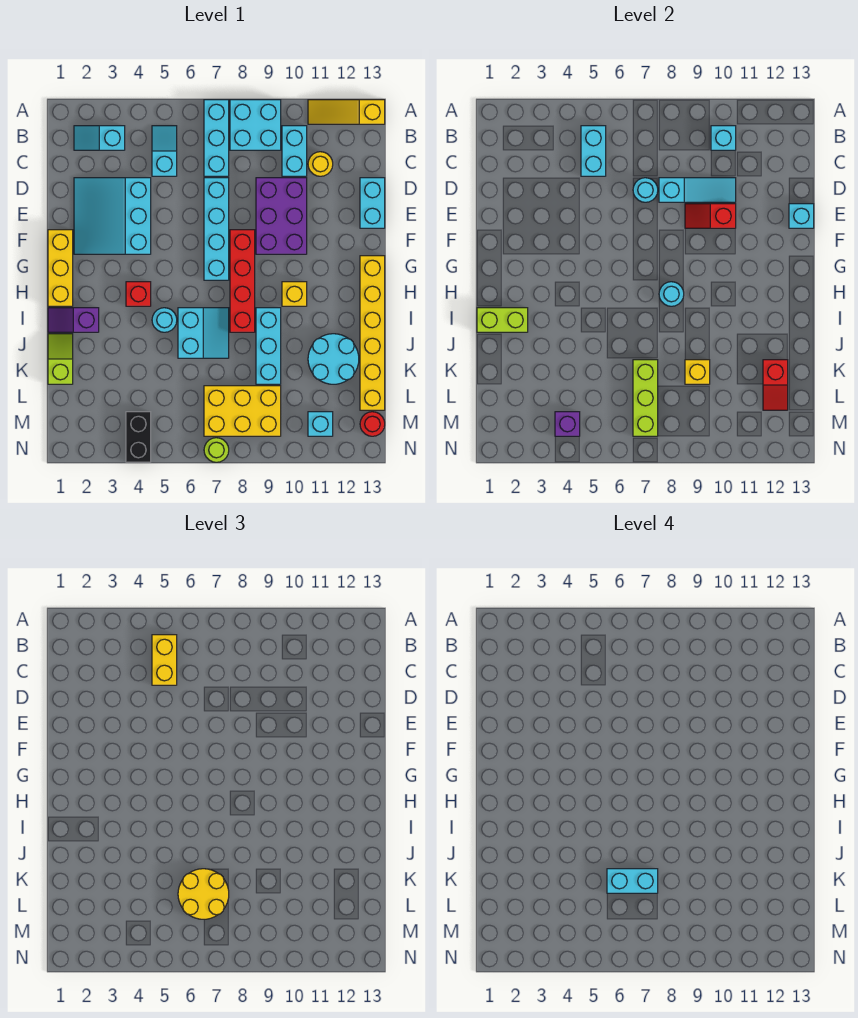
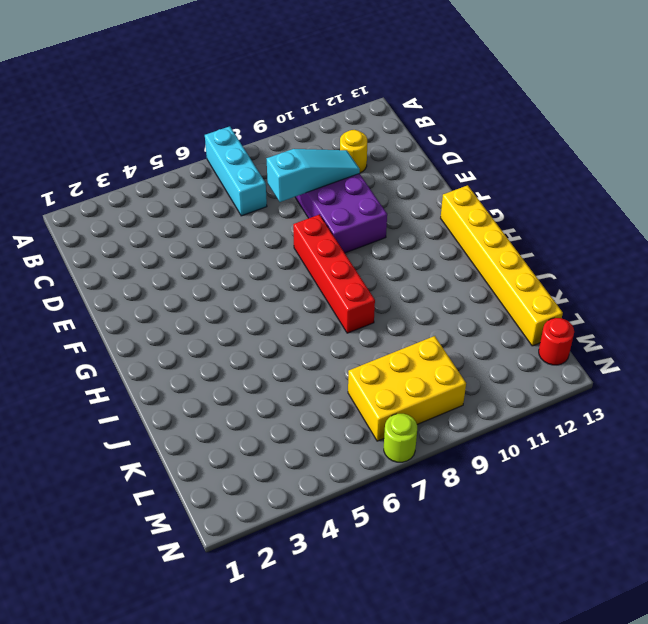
none -> cyan 2x2 brick [230,100,281,150]
none -> yellow 1x3 slope [308,100,385,124]
none -> cyan 1x2 slope [74,126,125,150]
none -> cyan 1x2 slope [152,126,177,176]

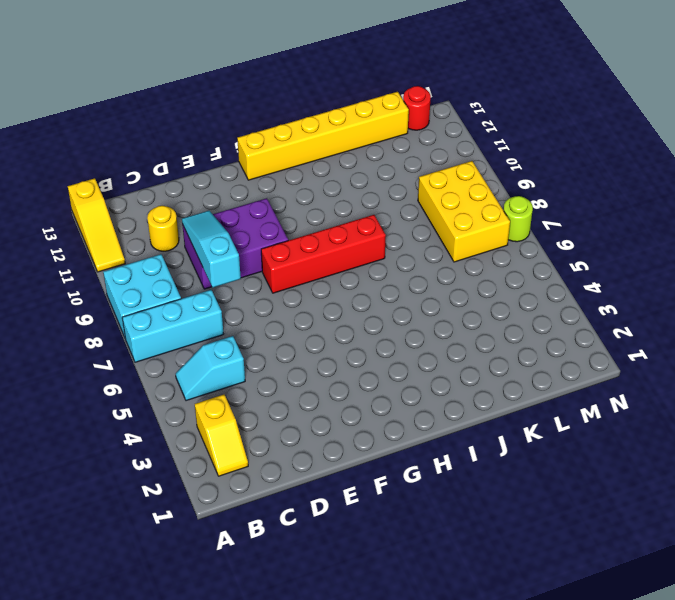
yellow 1x2 slope [195,395,248,476] -> cyan 1x2 slope [74,126,125,150]
none -> cyan 1x2 brick [282,126,307,176]
none -> cyan 3x3 slope [74,178,151,254]
none -> cyan 1x4 brick [204,178,229,280]
none -> cyan 1x2 brick [360,178,385,228]

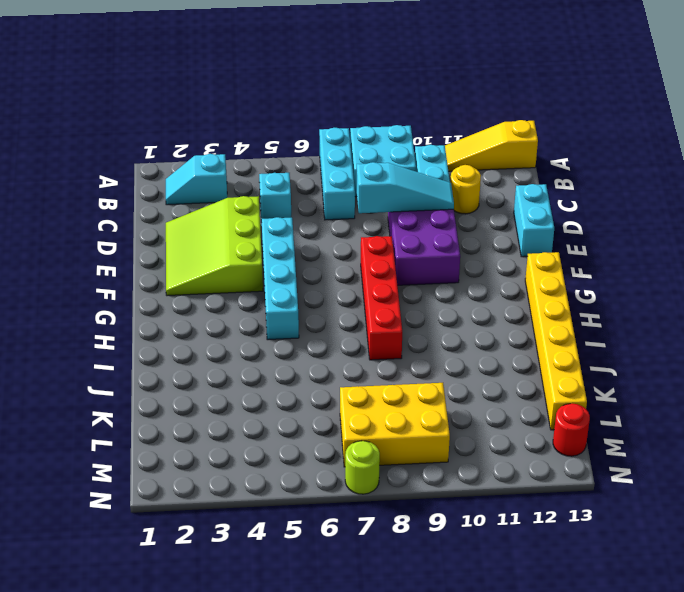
lime 3x3 slope [166,196,263,296] -> cyan 3x3 slope [74,178,151,254]
cyan 1x4 brick [261,217,299,340] -> cyan 1x4 brick moved to [204,178,229,280]
none -> yellow 1x3 brick [48,230,73,306]
none -> red 1x1 brick [126,282,151,306]
none -> yellow 1x1 brick [282,282,307,306]
none -> purple 1x2 slope [48,308,99,332]

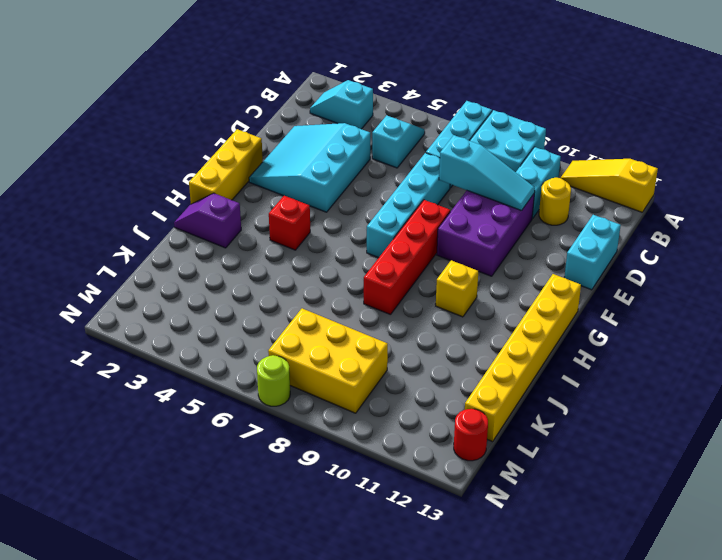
none -> cyan 1x1 round brick [152,308,177,332]
none -> cyan 2x2 slope [178,308,229,358]
none -> cyan 1x3 brick [256,308,281,384]
none -> lime 1x2 slope [48,334,73,384]

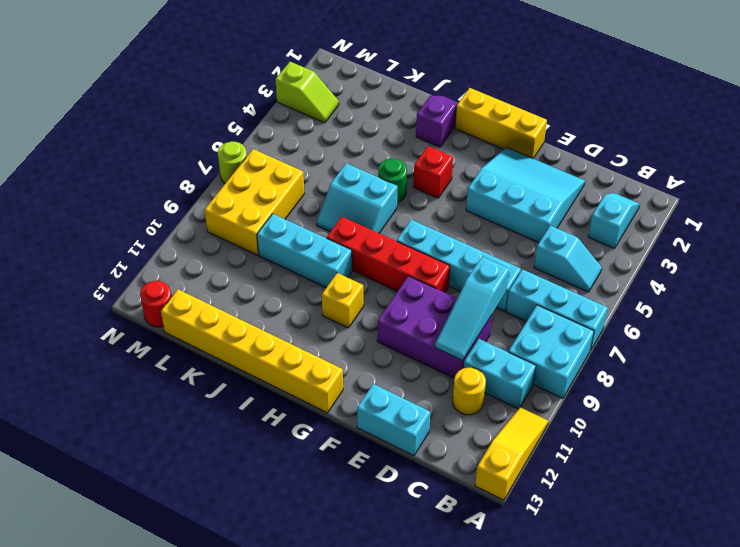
green 1x1 round brick [378,158,407,202] -> cyan 1x1 round brick [152,308,177,332]
lime 1x2 slope [275,62,339,123] -> lime 1x2 slope moved to [48,334,73,384]
none -> cyan 2x2 round brick [308,334,359,384]
none -> black 1x2 brick [126,412,151,462]
none -> cyan 1x1 brick [308,412,333,436]
none -> cyan 1x2 brick [581,126,606,176]

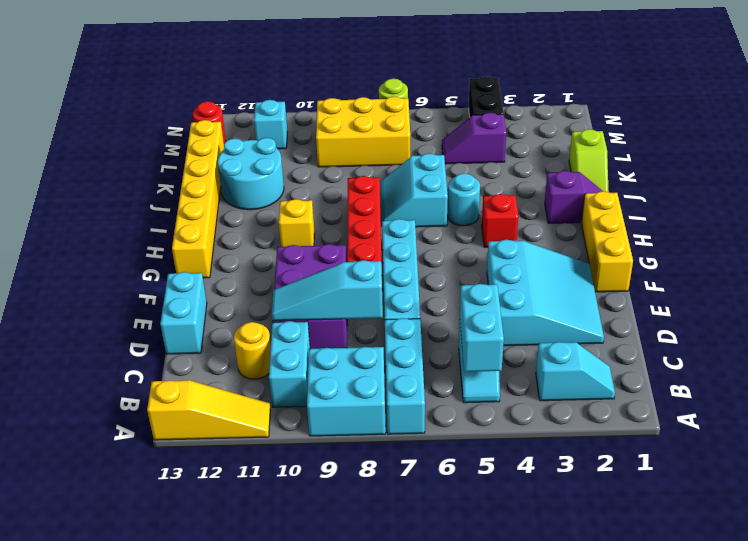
purple 1x2 slope [442,113,506,164] -> none
none -> cyan 1x3 brick [256,308,281,384]
none -> cyan 1x1 brick [711,126,736,150]
none -> cyan 1x1 round brick [633,178,658,202]
none -> red 1x2 slope [685,204,736,228]

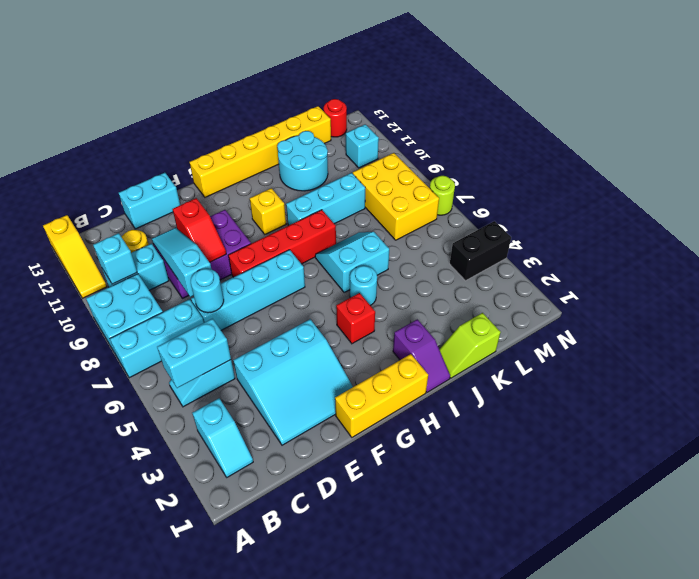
none -> cyan 1x1 brick [789,204,814,228]
none -> cyan 1x1 round brick [659,282,684,306]
none -> lime 1x2 brick [477,308,528,332]
none -> lime 1x3 brick [633,360,658,436]

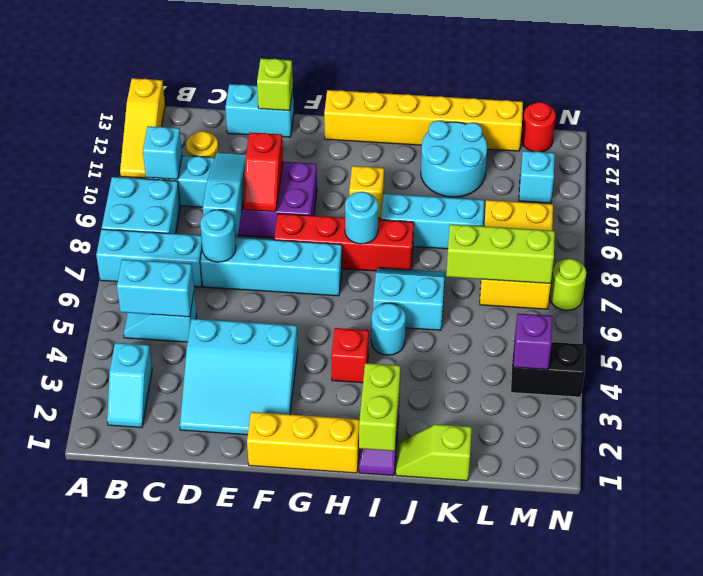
lime 1x1 brick [257,58,293,111] -> cyan 1x1 brick [789,204,814,228]
none -> yellow 1x1 brick [685,360,710,384]
none -> red 1x2 slope [763,360,788,410]
none -> yellow 1x2 brick [152,635,177,685]
none -> yellow 2x2 round brick [178,869,229,919]

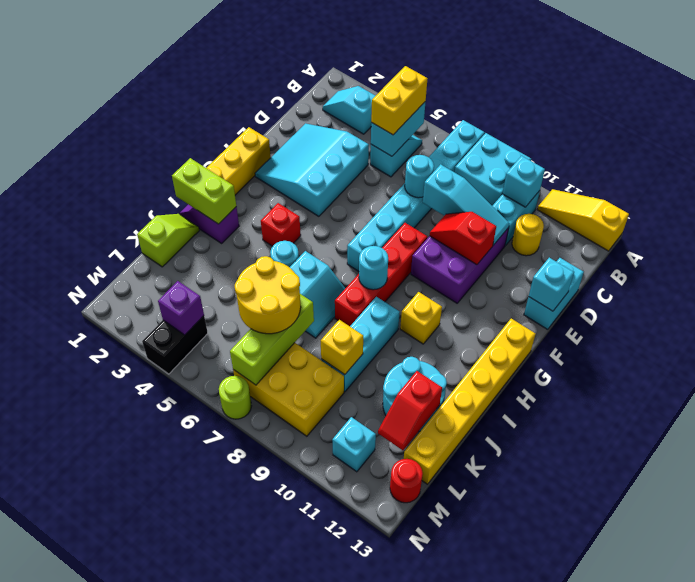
none -> cyan 1x2 brick [607,869,658,893]

